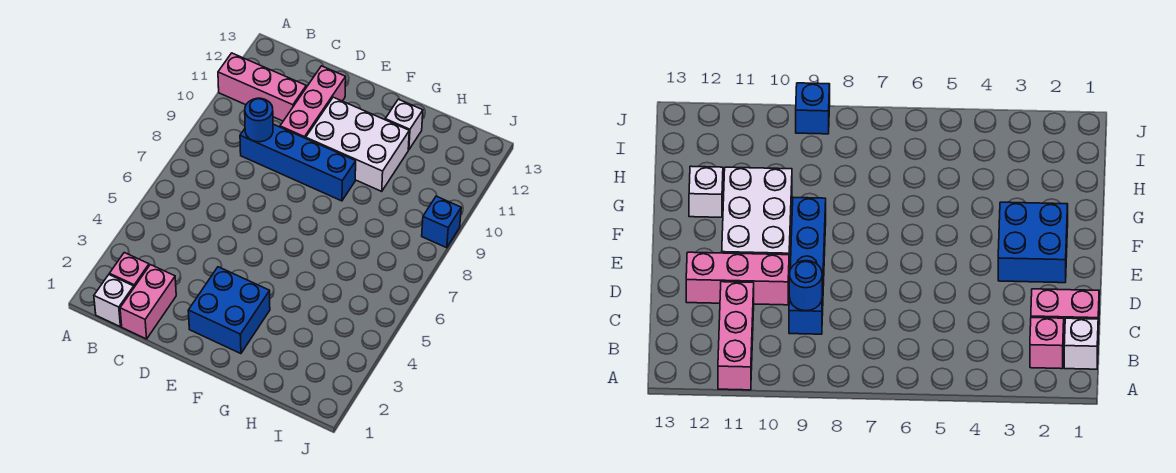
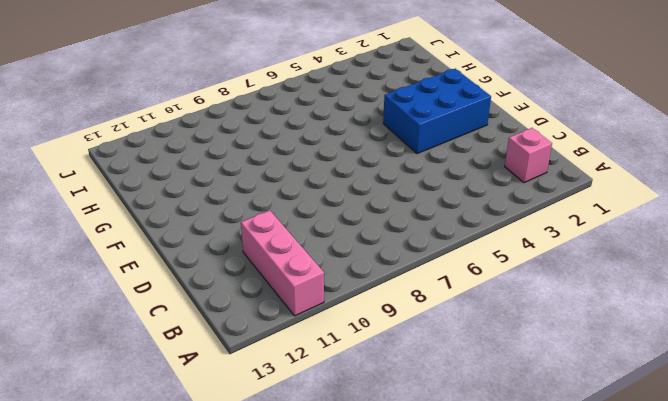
blue 2x3 brick [383,69,491,154] -> blue 2x2 brick [188,267,270,354]
none -> white 1x1 brick [94,275,134,327]
none -> pink 1x2 brick [120,265,176,339]

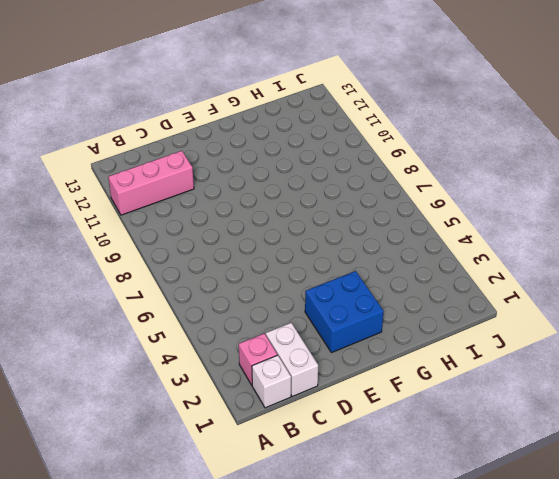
white 1x2 brick [266,323,318,397] -> pink 1x2 brick [120,265,176,339]
none -> blue 1x4 brick [240,124,356,201]
none -> pink 1x3 brick [280,66,346,138]

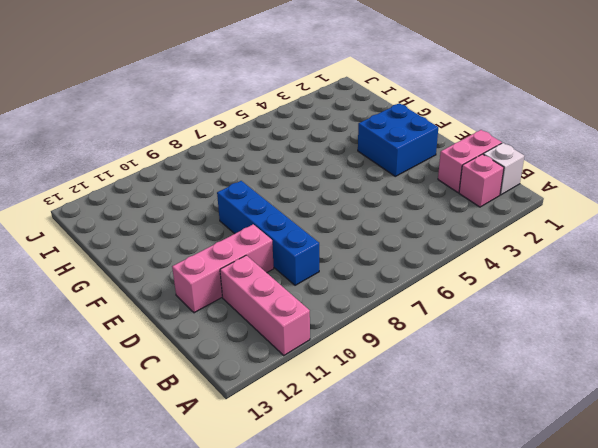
none -> white 2x3 brick [306,97,409,191]
none -> white 1x1 brick [385,99,423,150]

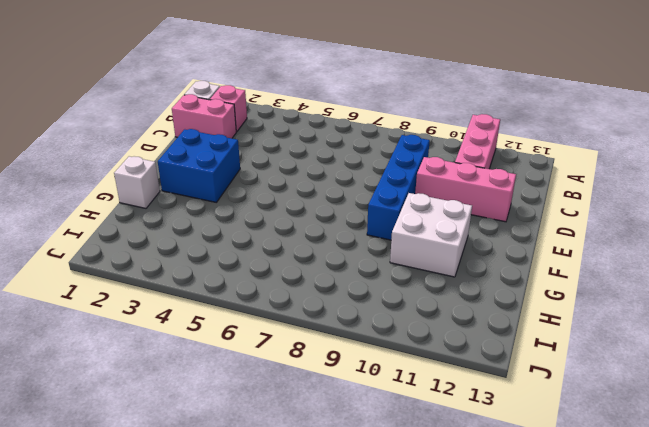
white 2x2 brick [390,193,472,277] -> white 2x3 brick [306,97,409,191]
white 1x1 brick [114,156,160,208] -> white 1x1 brick moved to [385,99,423,150]
none -> blue 1x1 brick [422,196,461,248]
none -> blue 1x1 round brick [245,98,273,142]

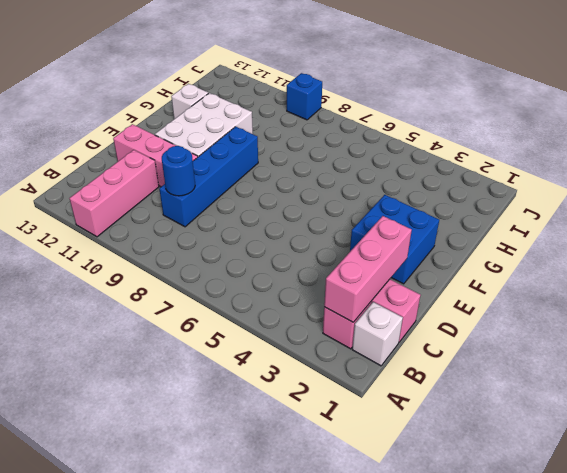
pink 1x3 brick [324,216,412,322] -> none

